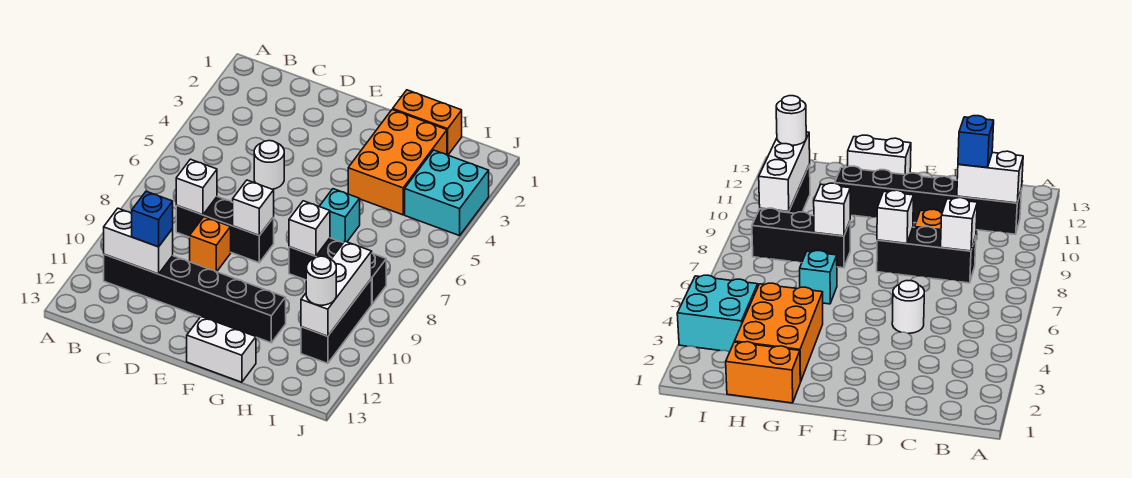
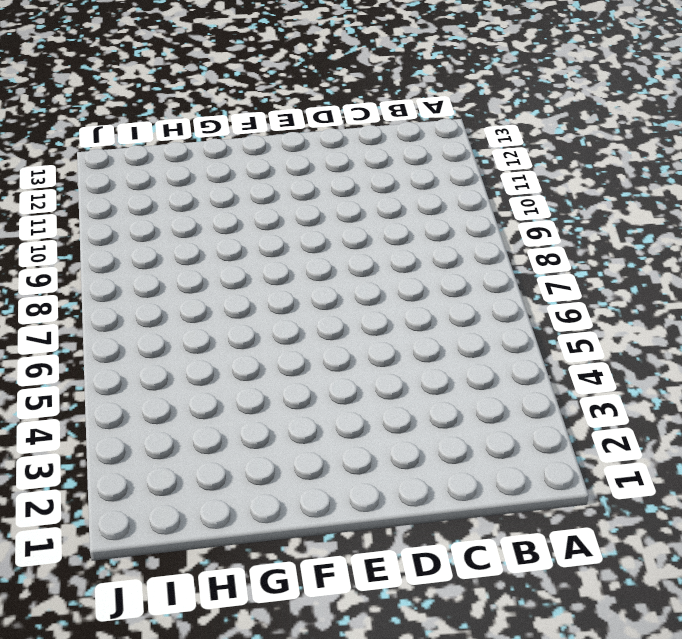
none -> black 1x6 brick [104,254,286,343]
none -> black 1x3 brick [176,197,274,263]
none -> white 1x1 round brick [254,141,284,189]

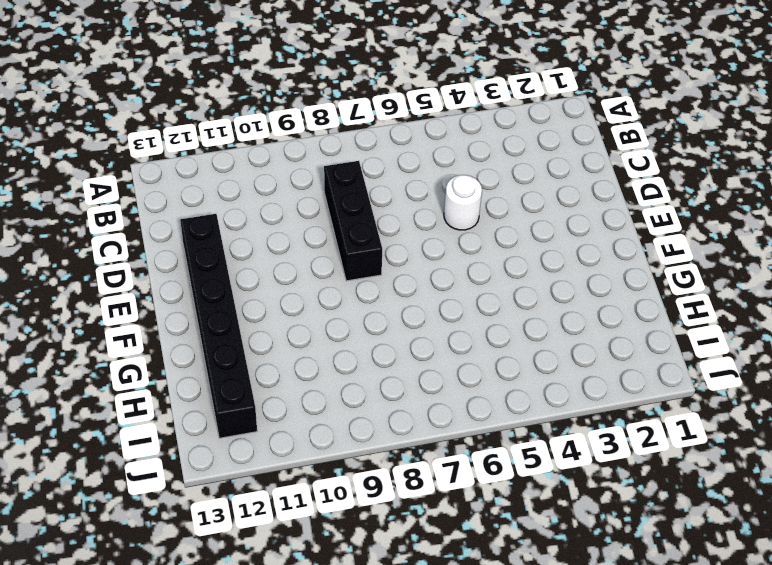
black 1x6 brick [180,214,257,438] -> black 1x6 brick moved to [104,254,286,343]
none -> orange 1x1 brick [190,217,231,272]
none -> white 1x2 brick [187,317,256,382]
none -> orange 1x2 brick [393,90,462,155]

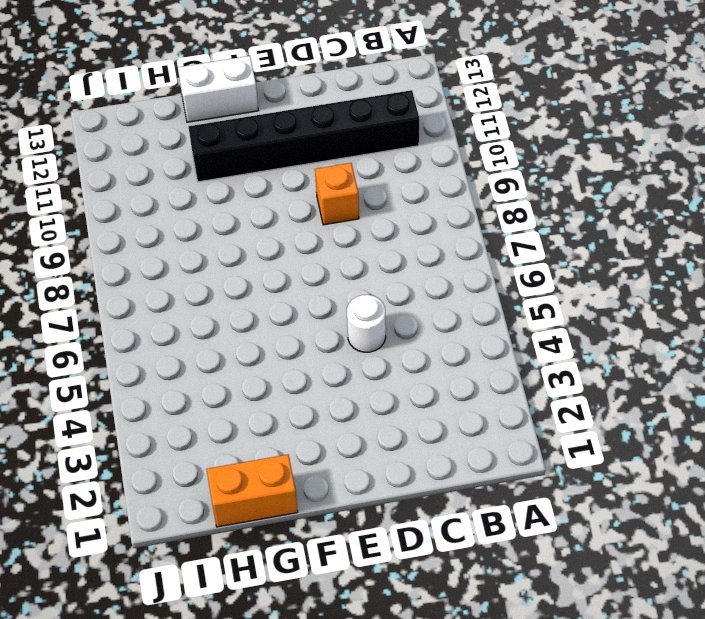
none -> black 1x3 brick [176,197,274,263]
none -> orange 2x3 brick [348,110,447,215]
none -> cyan 1x1 brick [319,189,360,243]

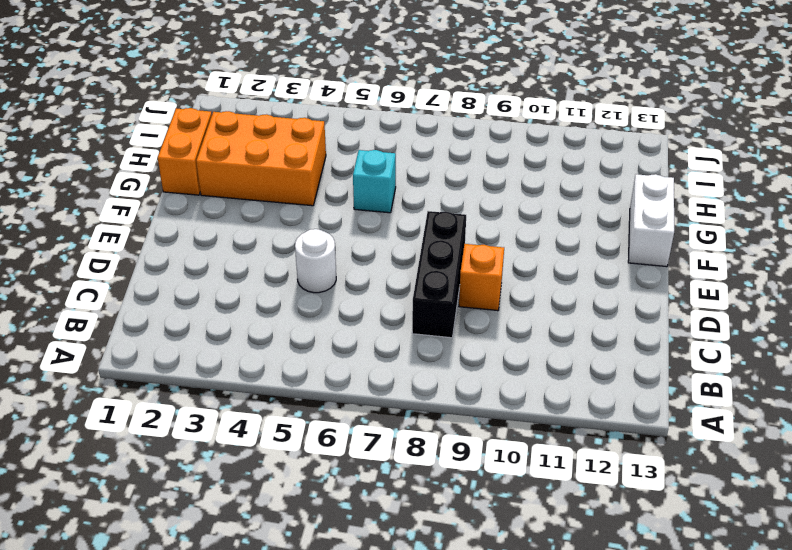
none -> black 1x6 brick [104,254,286,343]
none -> black 1x3 brick [289,238,386,304]
none -> cyan 2x2 brick [405,150,489,236]

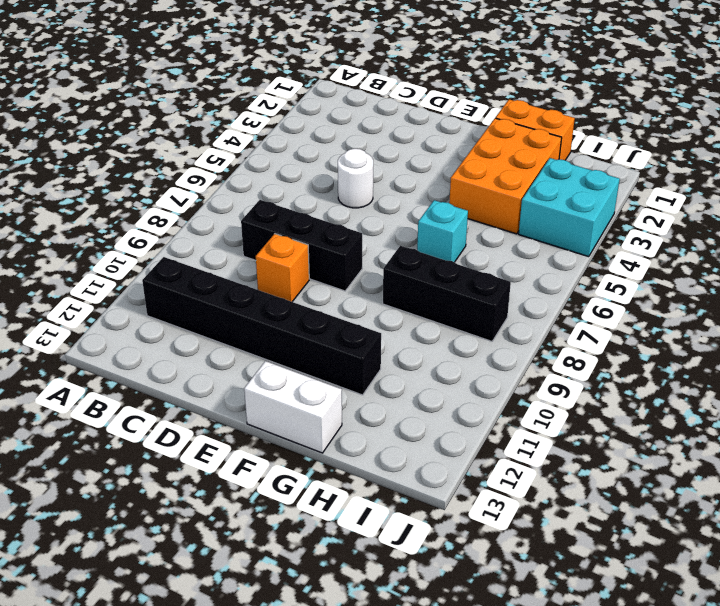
none -> black 1x3 brick [301,279,372,364]
none -> white 1x2 brick [104,208,173,274]
none -> white 1x1 brick [176,159,217,215]

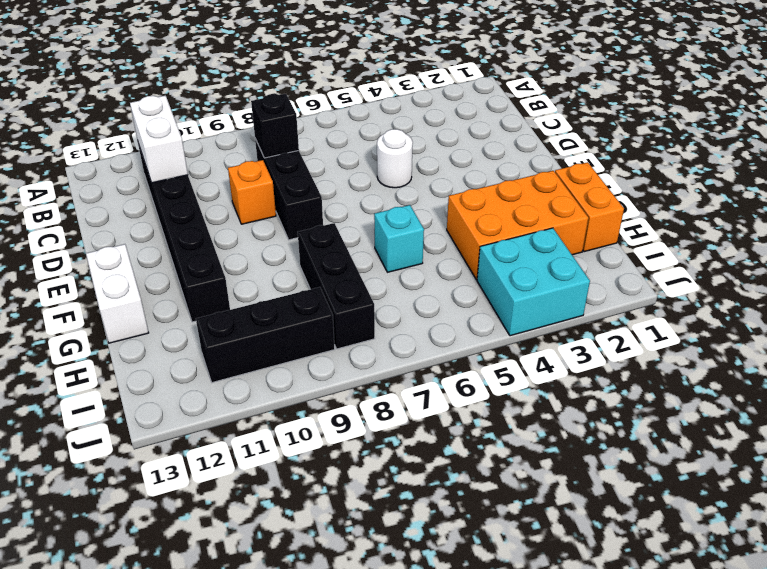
black 1x1 brick [251,94,299,158] -> white 1x1 brick [176,159,217,215]
none -> white 1x1 brick [233,180,274,236]
none -> white 1x1 brick [289,201,330,256]
none -> white 1x3 brick [301,241,372,336]

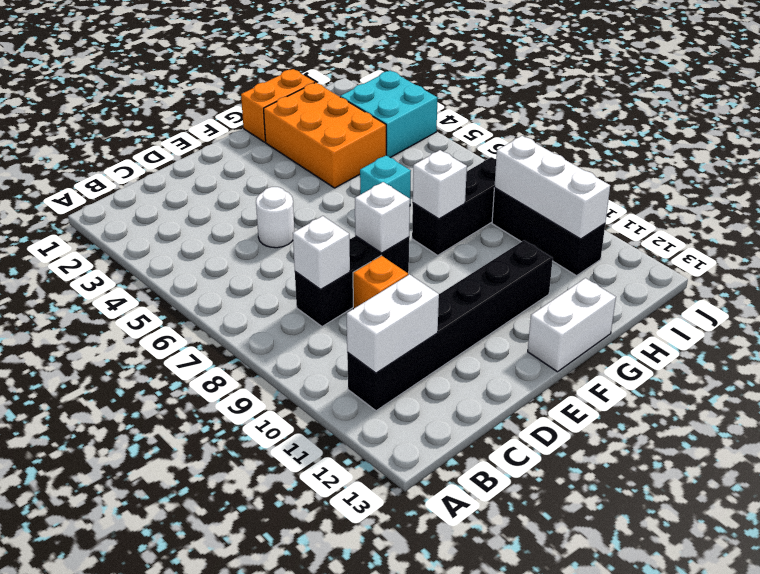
none -> blue 1x1 brick [131,191,173,247]
none -> white 1x1 round brick [306,256,336,305]

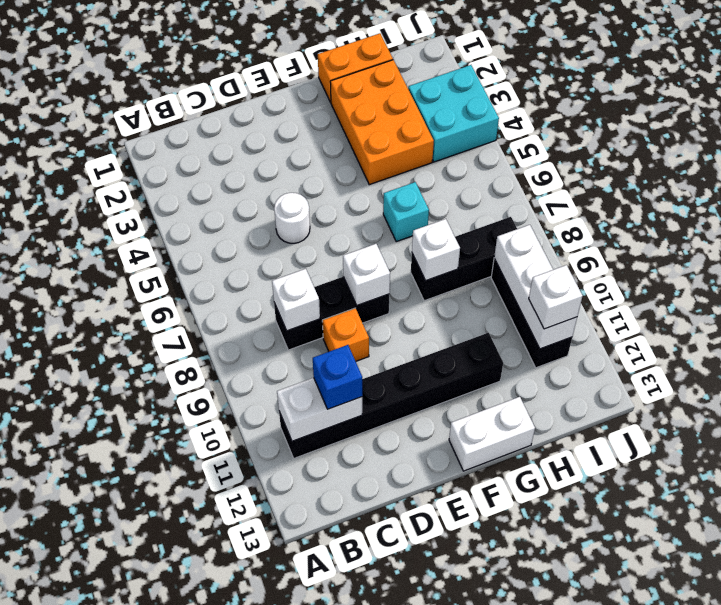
white 1x1 brick [529,265,583,329] -> white 1x1 round brick [306,256,336,305]

